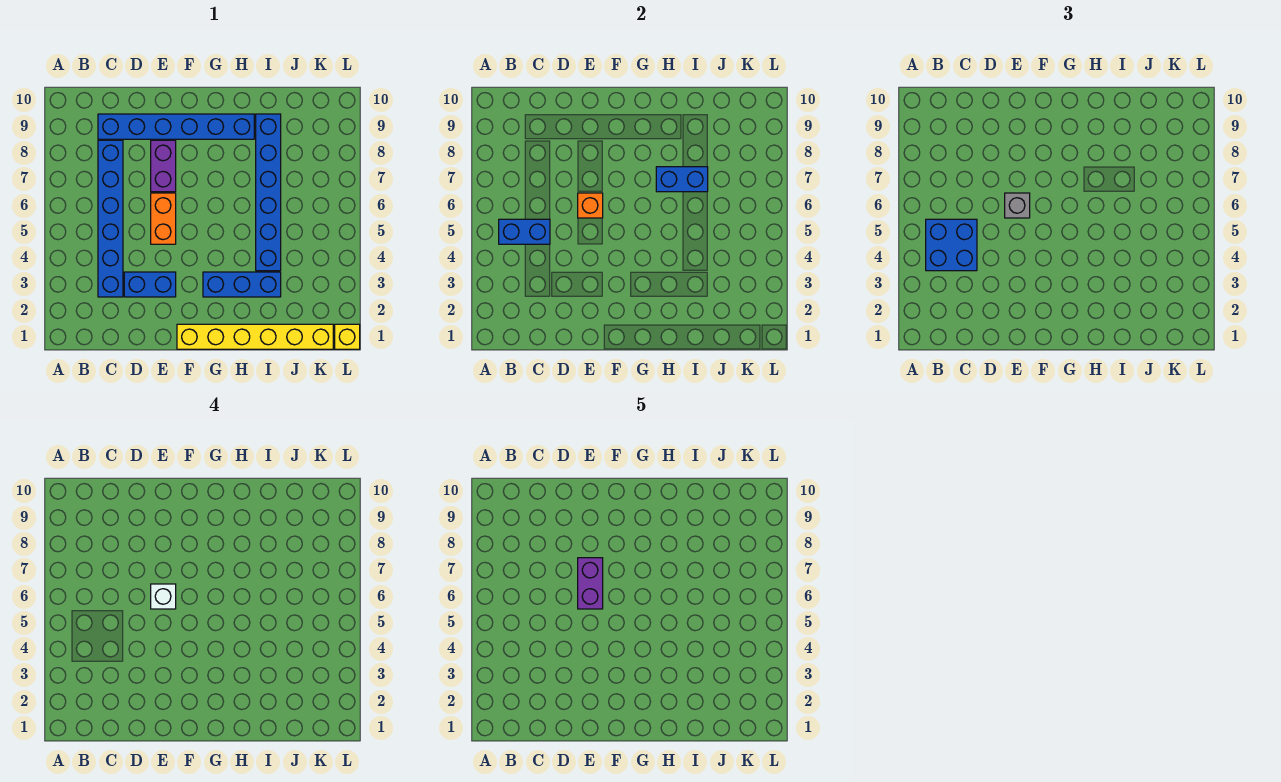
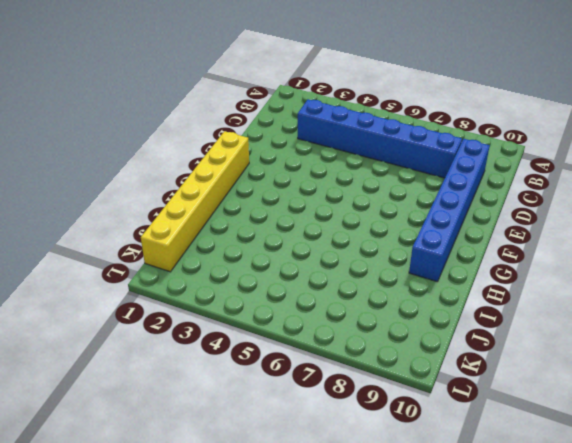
none -> blue 1x2 brick [124,272,176,297]
none -> orange 1x2 brick [151,193,176,244]
none -> purple 1x2 brick [151,140,176,192]

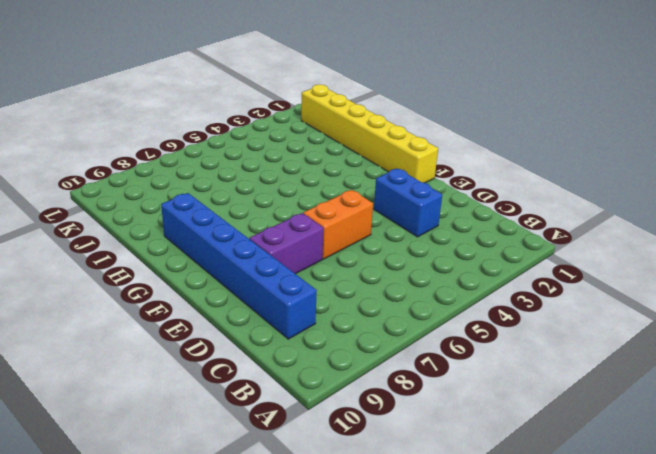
none -> blue 1x6 brick [98,140,123,297]
none -> blue 1x3 brick [203,272,281,297]
none -> blue 1x6 brick [256,114,281,271]

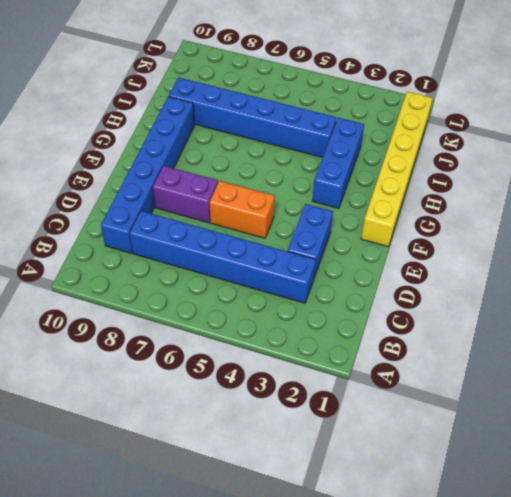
none -> yellow 1x1 brick [335,324,360,349]
none -> blue 1x2 brick [499,219,550,244]
none -> orange 1x1 brick [578,193,603,218]

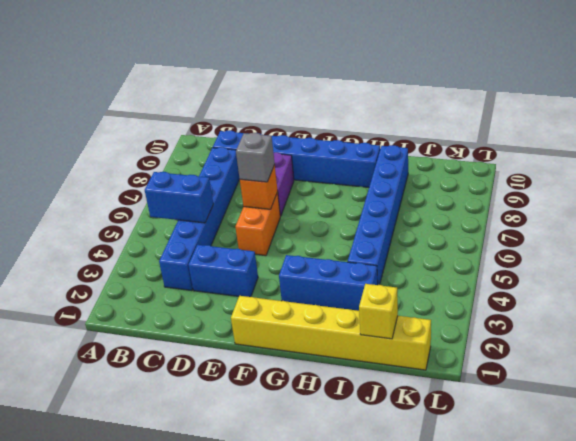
yellow 1x1 brick [359,284,398,339] -> yellow 1x1 brick moved to [335,324,360,349]
none -> blue 1x2 brick [656,167,708,192]
none -> blue 2x2 brick [926,219,977,271]
none -> white 1x1 brick [151,584,176,609]

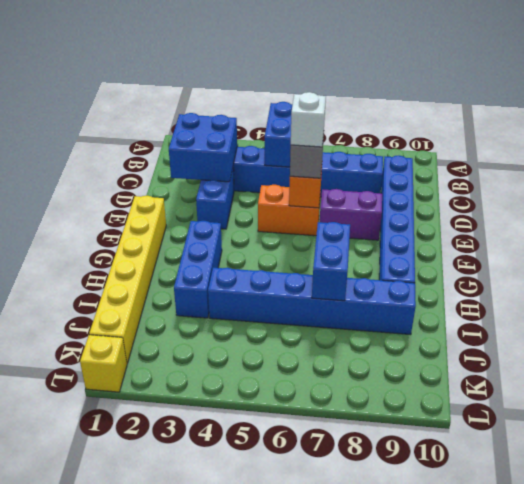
blue 2x2 brick [169,113,237,182] -> blue 2x2 brick moved to [926,219,977,271]
none -> purple 1x2 brick [578,558,603,609]

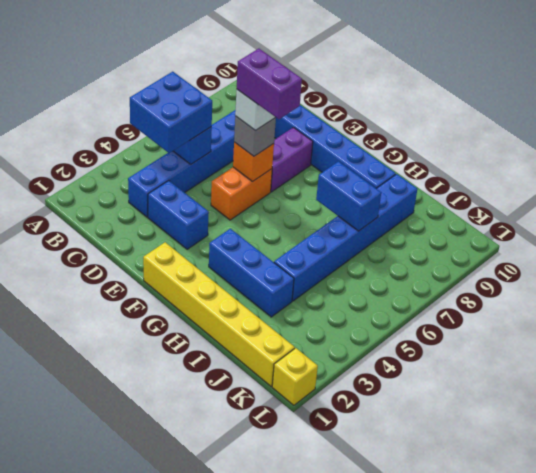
purple 1x2 brick [237,49,302,119] -> purple 1x2 brick turned to [578,558,603,609]

